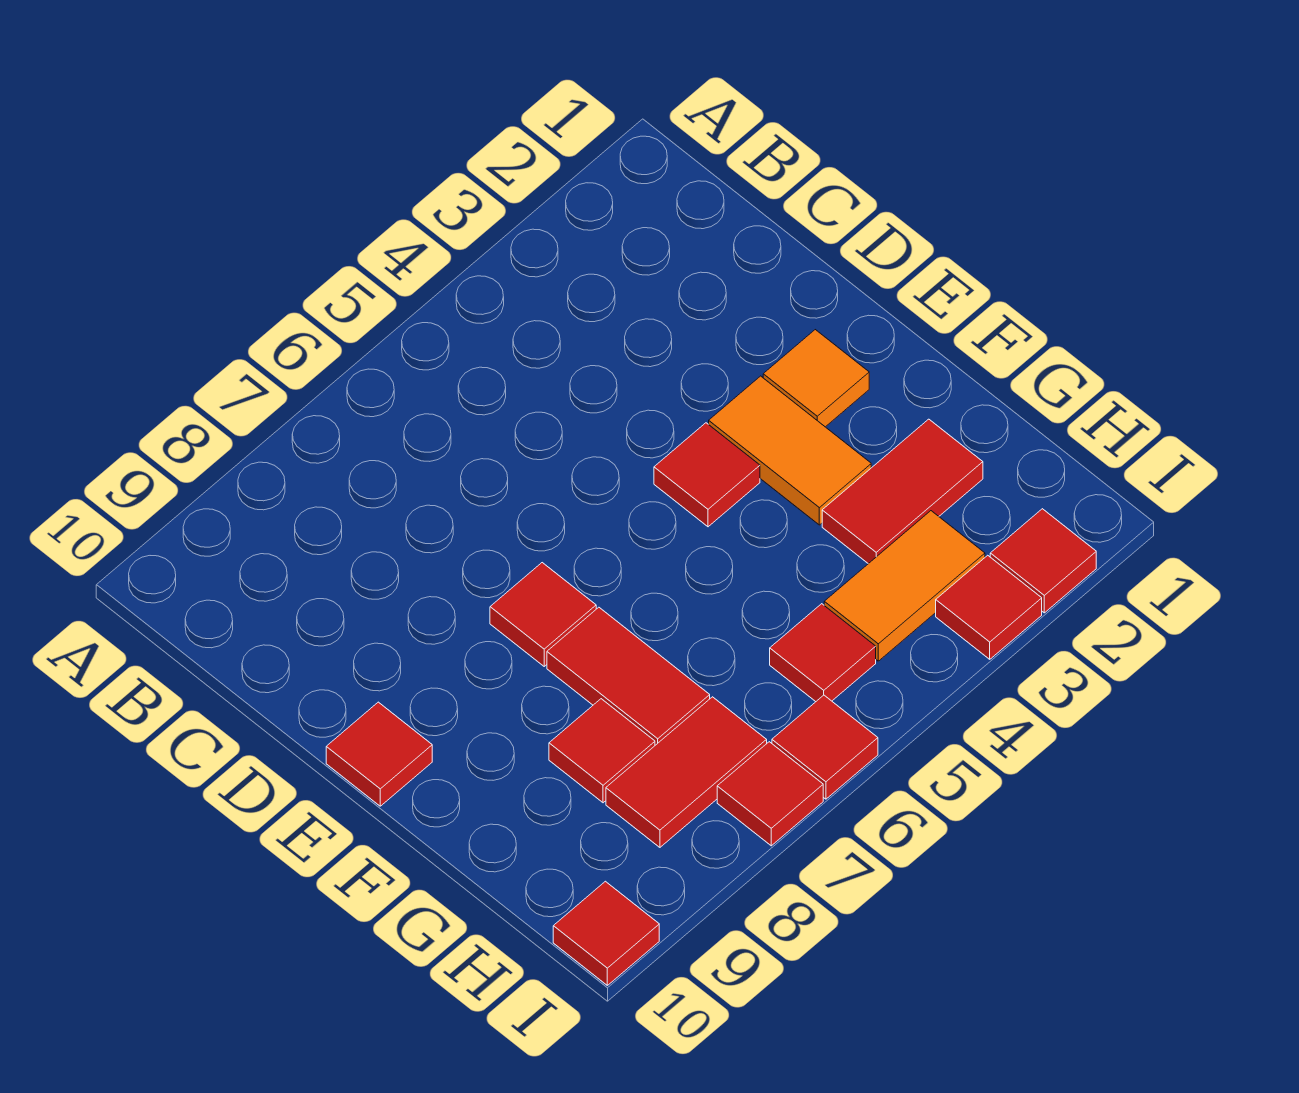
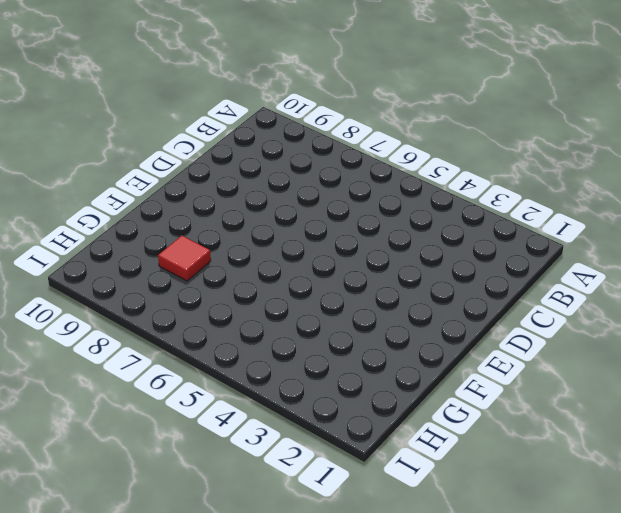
none -> orange 1x1 tile [763,330,869,427]
none -> orange 1x2 tile [709,376,871,525]
none -> red 1x1 tile [654,423,760,527]

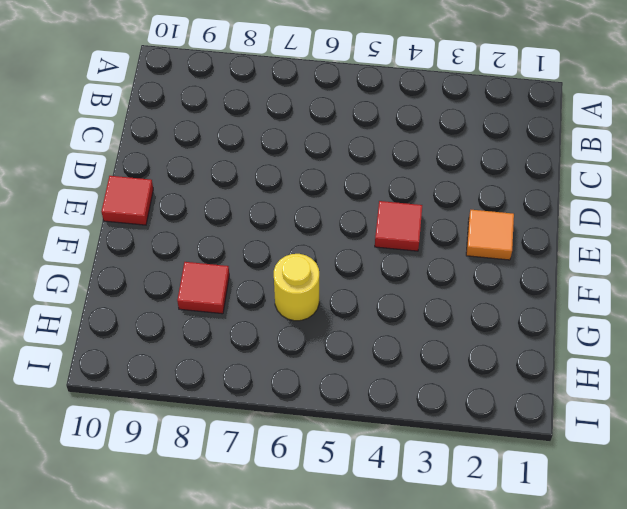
yellow 1x1 round brick [274,254,319,321] -> none
none -> orange 1x2 tile [709,376,871,525]
none -> red 1x1 tile [490,563,596,666]
none -> red 1x2 tile [547,607,710,745]

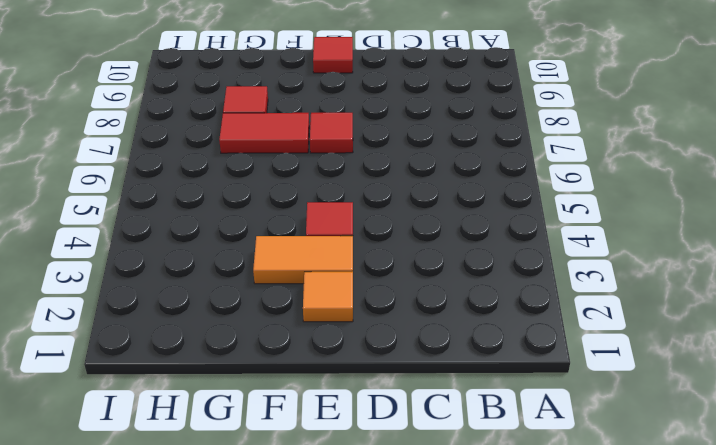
none -> red 1x2 tile [822,419,983,564]
none -> orange 1x2 tile [824,511,985,661]
none -> red 1x1 tile [770,604,876,702]

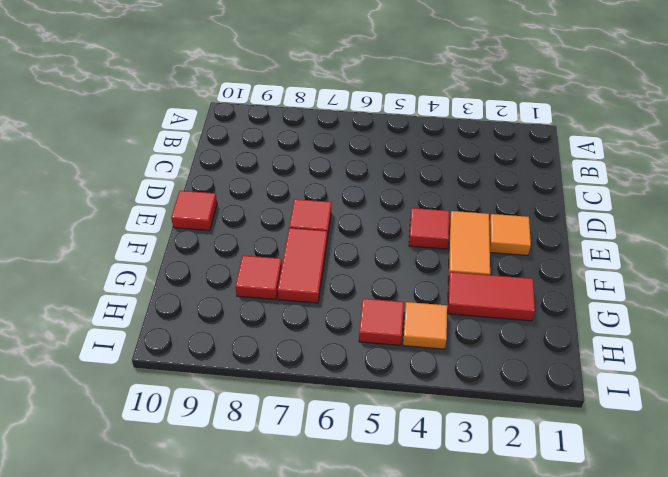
orange 1x1 tile [403,302,447,349] -> orange 1x2 tile [824,511,985,661]
none -> red 1x2 tile [606,697,767,847]
none -> red 1x1 tile [990,509,1096,613]
none -> red 1x1 tile [936,555,1042,659]

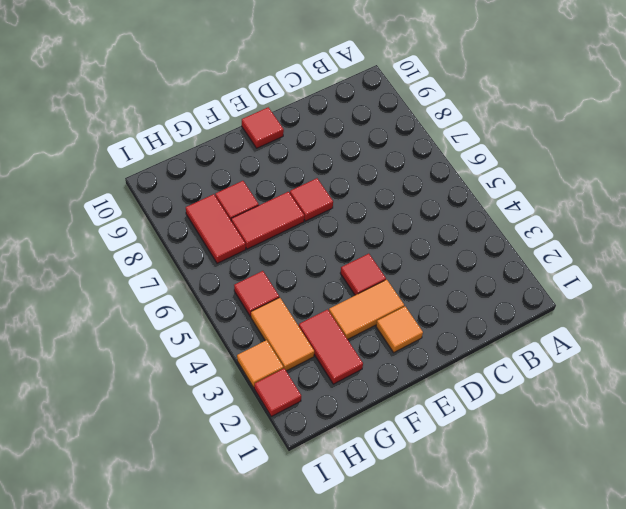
orange 1x1 tile [237,340,283,387] -> red 1x1 tile [936,555,1042,659]
none -> red 1x1 tile [772,695,878,799]
none -> red 1x1 tile [717,742,823,846]
none -> red 1x1 tile [553,881,659,985]

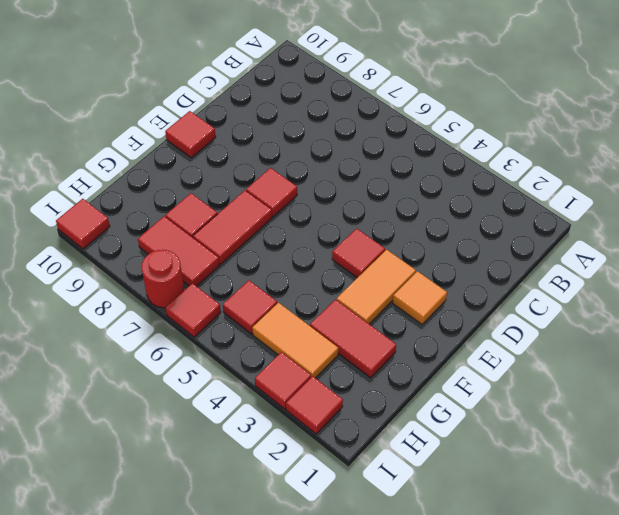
red 1x1 round brick [142,250,184,308] -> red 1x1 tile [717,742,823,846]

